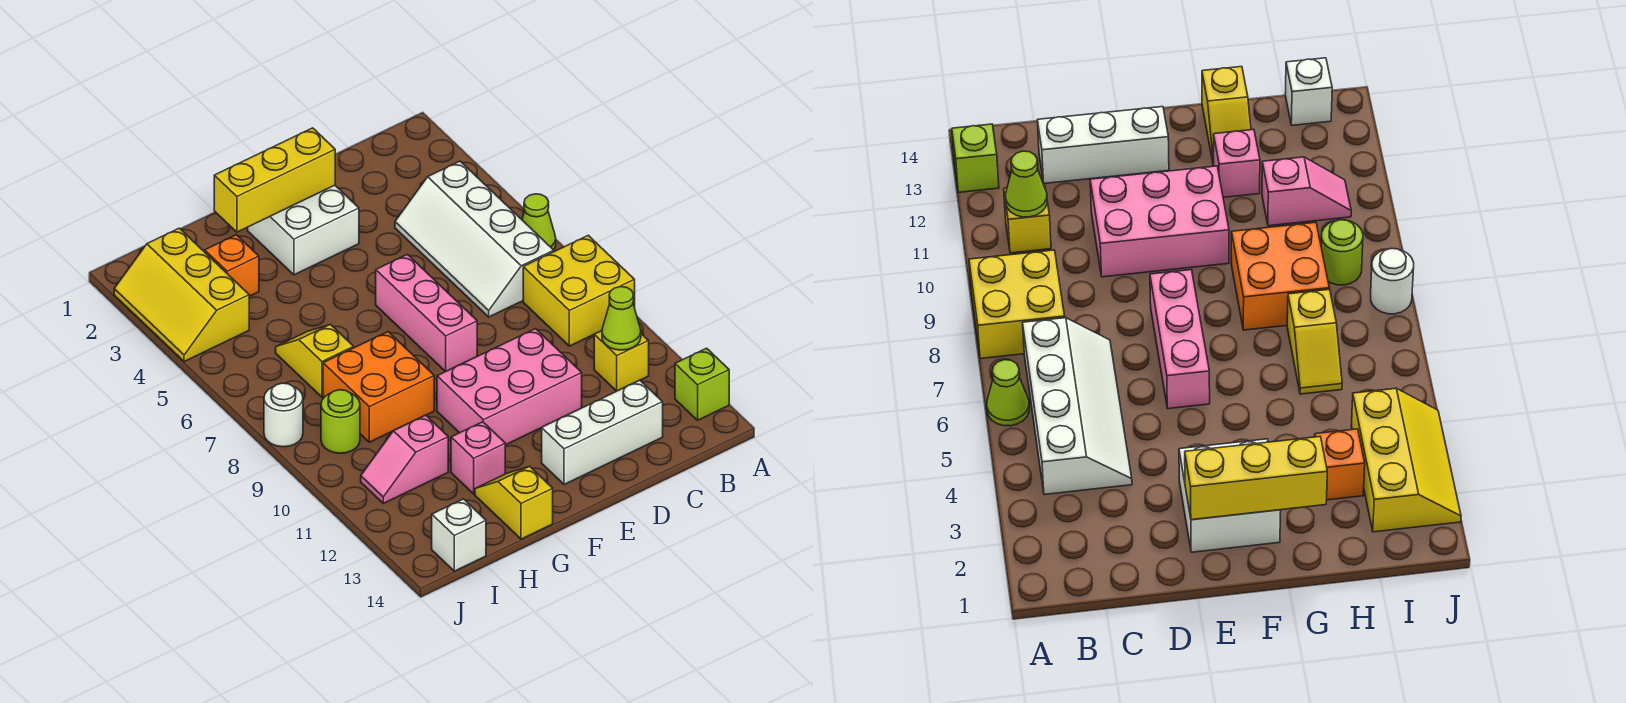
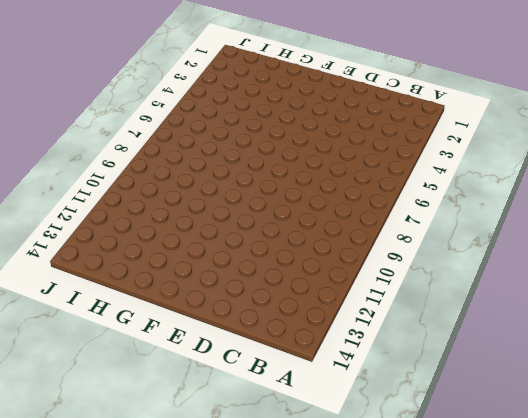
none -> lime 1x1 cone [522,194,556,250]
none -> yellow 2x2 brick [523,235,635,346]
none -> lime 1x1 brick [675,348,729,420]

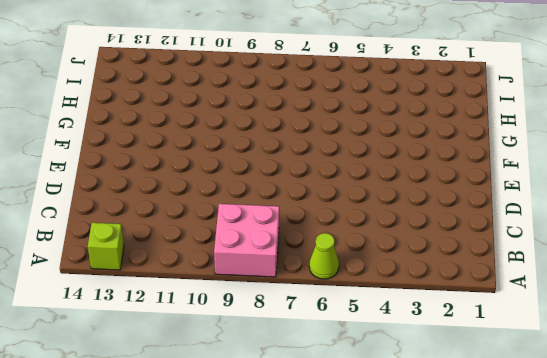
pink 2x2 brick [214,204,279,277] -> yellow 2x2 brick [523,235,635,346]
none -> white 2x4 slope [395,161,554,317]
none -> yellow 1x1 brick [594,331,649,391]
none -> white 1x3 brick [542,380,663,485]

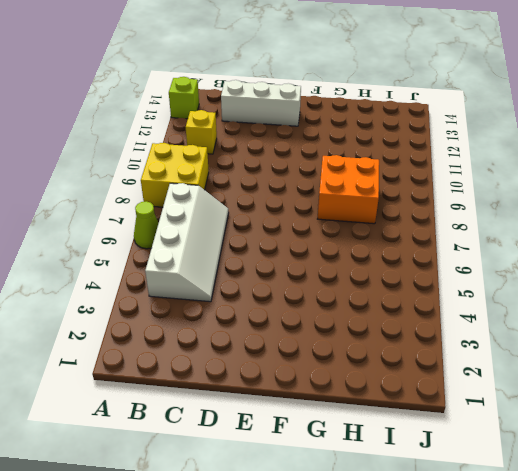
none -> pink 2x3 brick [437,329,582,445]
none -> white 2x2 brick [248,185,359,275]
none -> pink 1x3 brick [376,254,477,372]

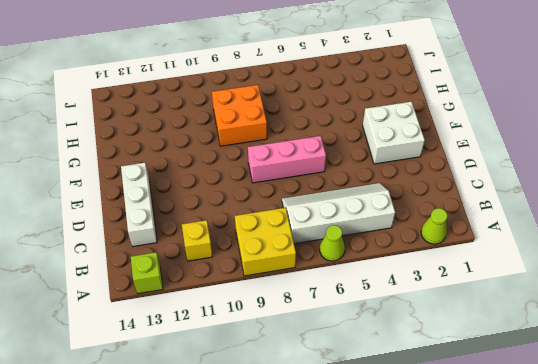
lime 1x1 cone [421,208,447,244] -> lime 1x1 cone moved to [602,287,641,350]
none -> pink 2x3 brick [437,329,582,445]
none -> pink 1x1 brick [451,422,505,494]
none -> yellow 1x2 slope [475,466,553,539]

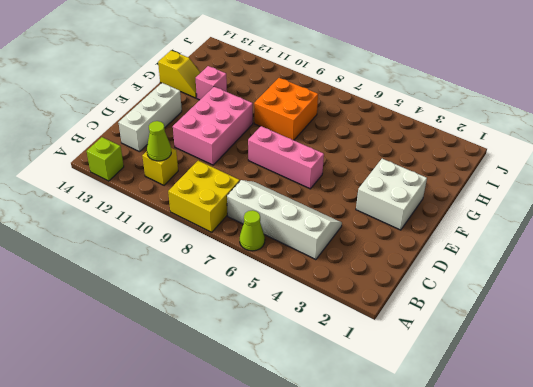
none -> orange 1x1 brick [205,235,259,296]
none -> yellow 1x2 slope [276,324,354,397]
none -> pink 1x2 slope [361,415,448,503]

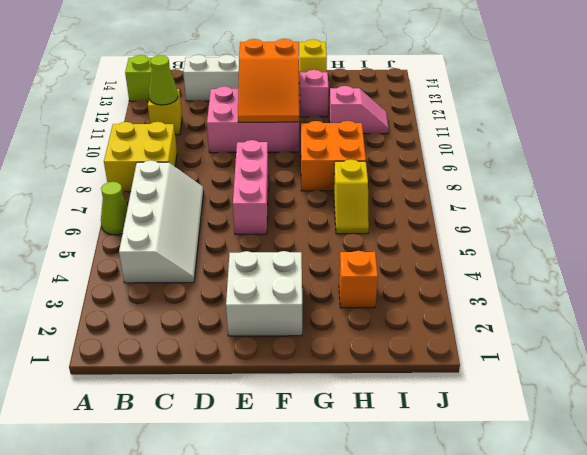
orange 2x3 slope [238,39,299,122] -> none
none -> yellow 2x3 slope [114,228,249,362]
none -> lime 1x1 round brick [321,390,360,453]
none -> white 1x1 brick [432,499,486,571]

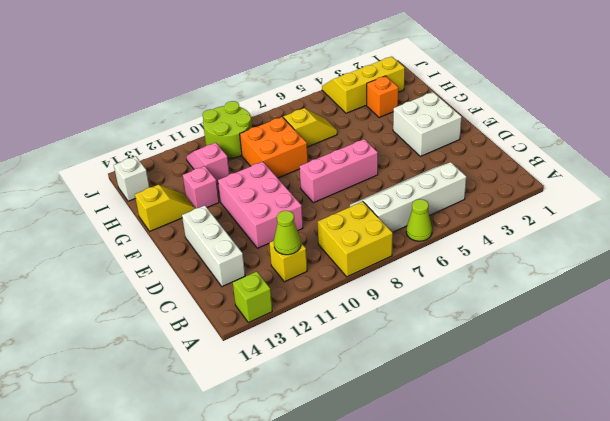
lime 2x2 round brick [203,101,252,158] -> lime 1x1 round brick [321,390,360,453]
none -> white 1x1 round brick [264,383,303,447]
none -> yellow 1x3 brick [214,128,335,232]

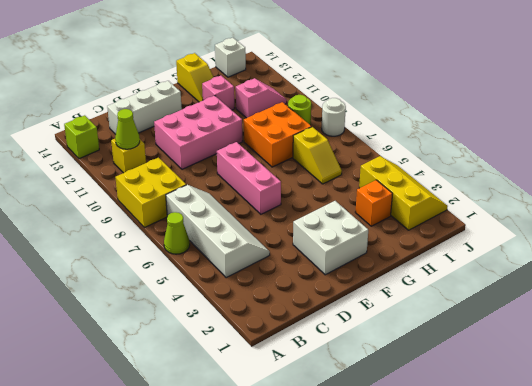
none -> yellow 1x3 brick [214,128,335,232]

